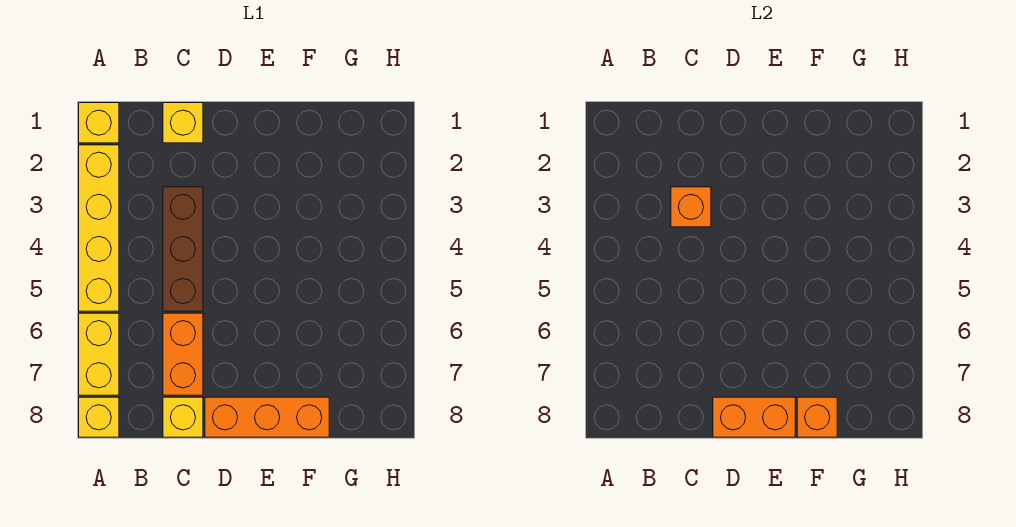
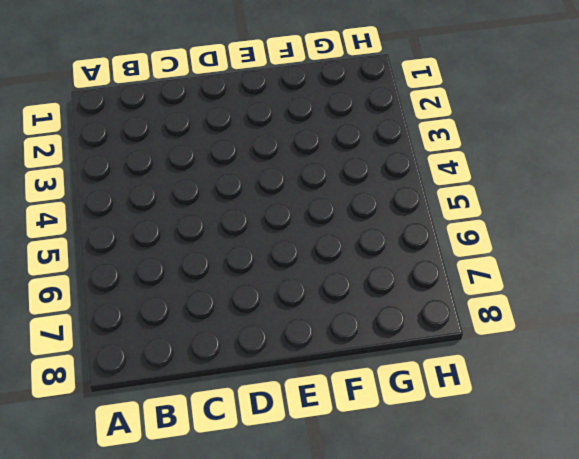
none -> yellow 1x1 brick [79,103,119,143]
none -> yellow 1x4 brick [79,145,119,311]
none -> yellow 1x2 brick [79,313,119,395]

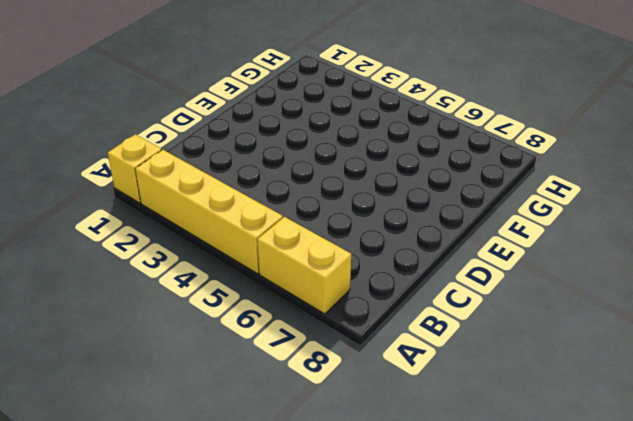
none -> yellow 1x1 brick [79,397,119,437]
none -> yellow 1x1 brick [163,103,203,143]
none -> brown 1x3 brick [163,187,203,311]

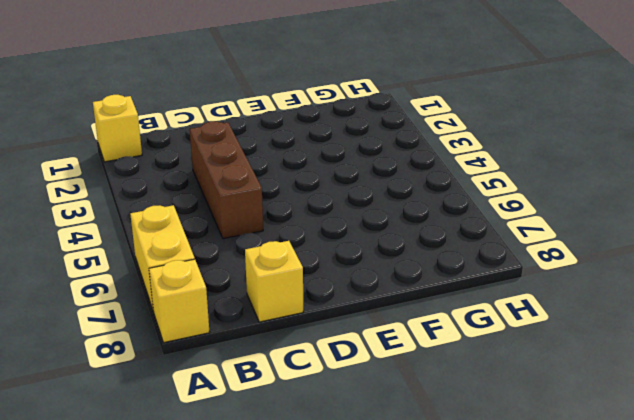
none -> yellow 1x4 brick [79,145,119,311]
none -> yellow 1x1 brick [163,103,203,143]
none -> orange 1x2 brick [163,313,203,395]

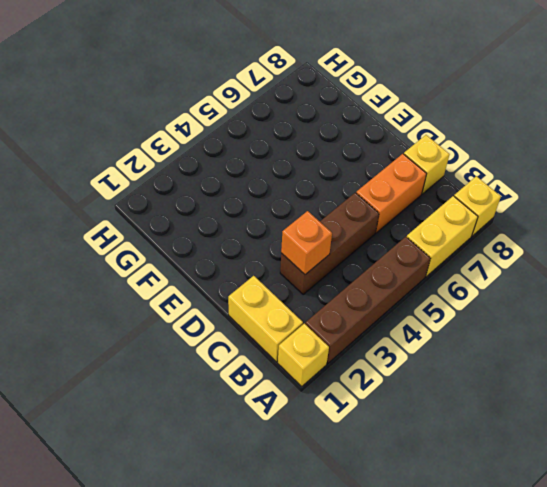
brown 1x4 brick [305,237,431,364] -> yellow 1x4 brick [79,145,119,311]
yellow 1x2 brick [228,276,303,362] -> yellow 1x1 brick [163,103,203,143]
none -> orange 1x3 brick [205,397,329,437]
none -> orange 1x2 brick [713,397,795,437]
none -> orange 1x1 brick [797,397,837,437]

